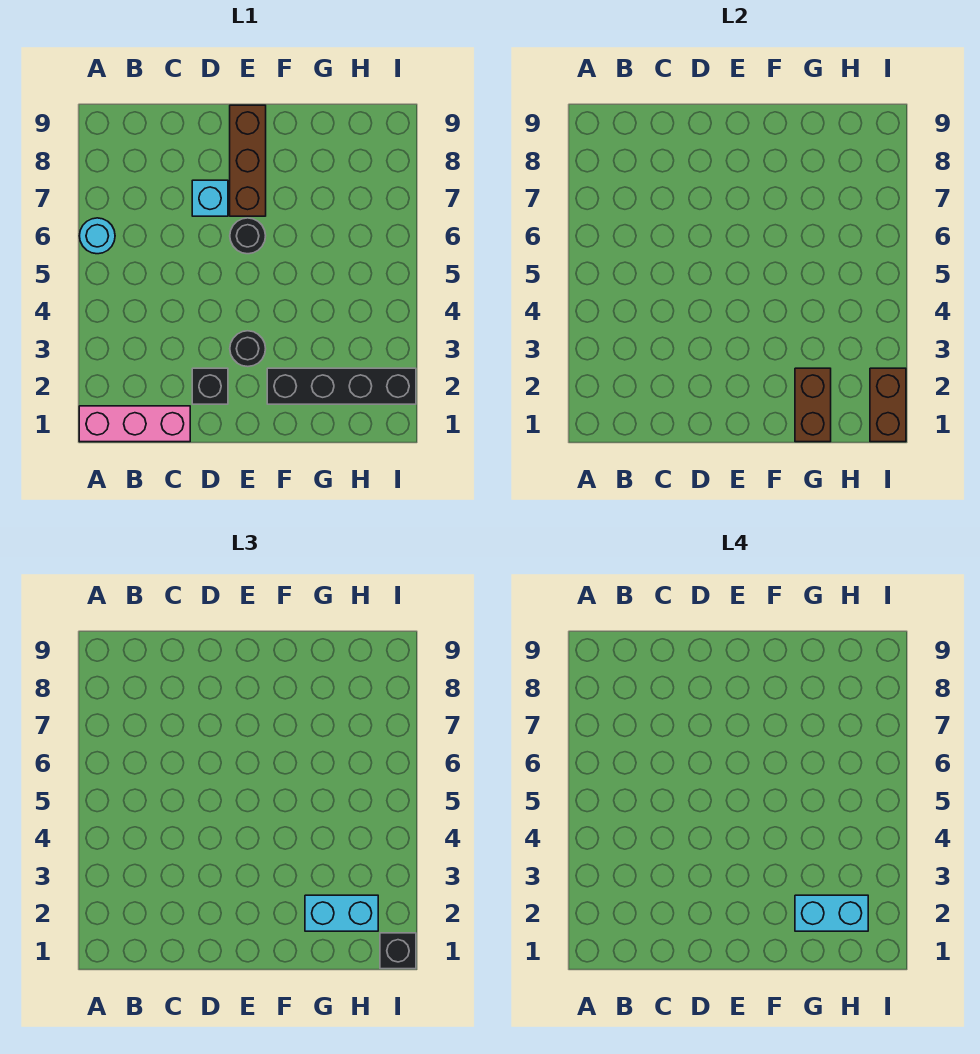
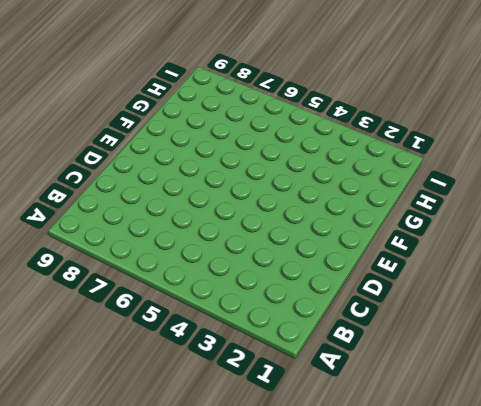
none -> pink 1x3 brick [79,406,190,442]
none -> cyan 1x1 round brick [79,218,115,254]
none -> black 1x1 brick [192,368,228,404]

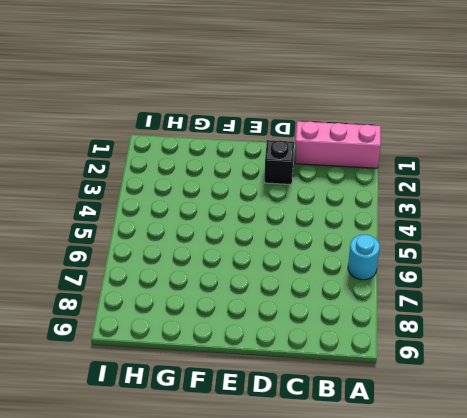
none -> cyan 1x1 brick [192,180,228,216]
none -> black 1x1 round brick [230,331,266,367]
none -> black 1x1 round brick [230,218,266,254]

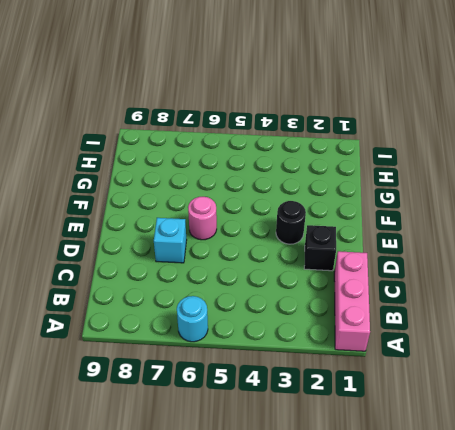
pink 1x1 round brick [188,197,217,240] -> black 1x1 round brick [230,218,266,254]
none -> brown 1x3 brick [230,105,266,216]
none -> black 1x4 brick [267,368,416,404]
none -> brown 1x2 brick [795,368,831,442]

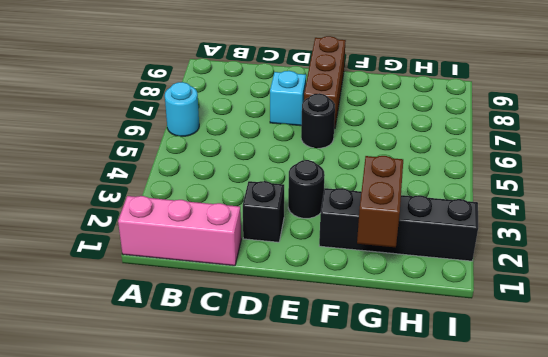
none -> brown 1x2 brick [870,368,906,442]
none -> cyan 1x2 brick [305,895,378,931]
none -> black 1x1 brick [380,933,416,969]

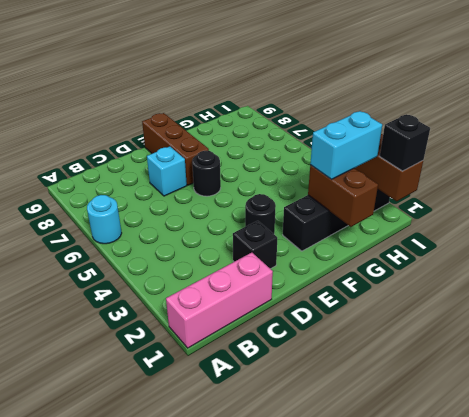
none -> cyan 1x2 brick [795,895,868,931]

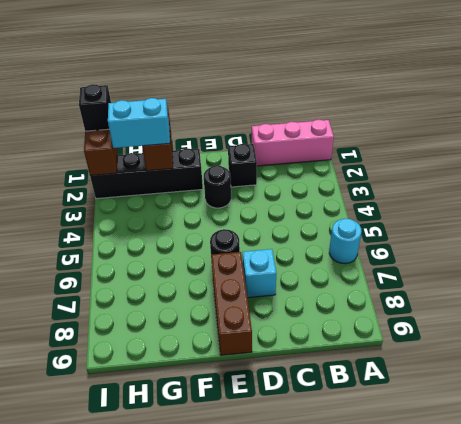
none -> cyan 1x2 brick [795,895,868,931]

